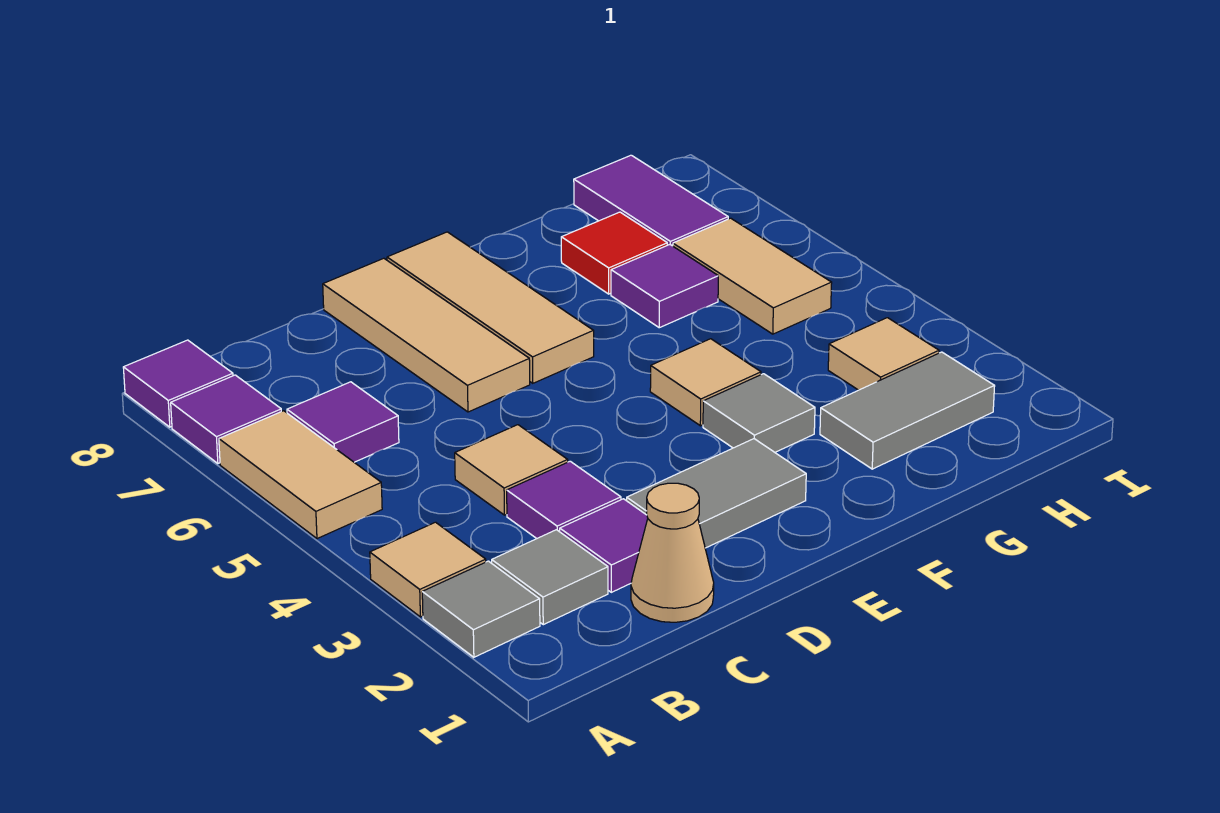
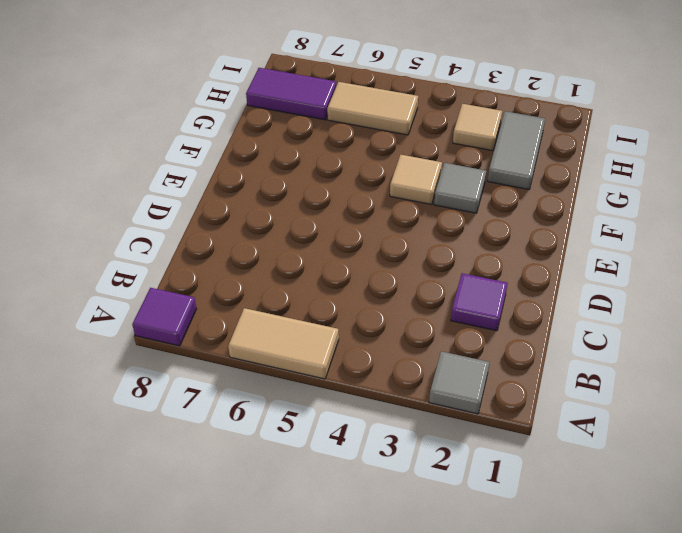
none -> tan 1x1 tile [370,522,486,617]
none -> purple 1x1 tile [171,375,281,463]
none -> grey 1x1 tile [492,530,608,625]

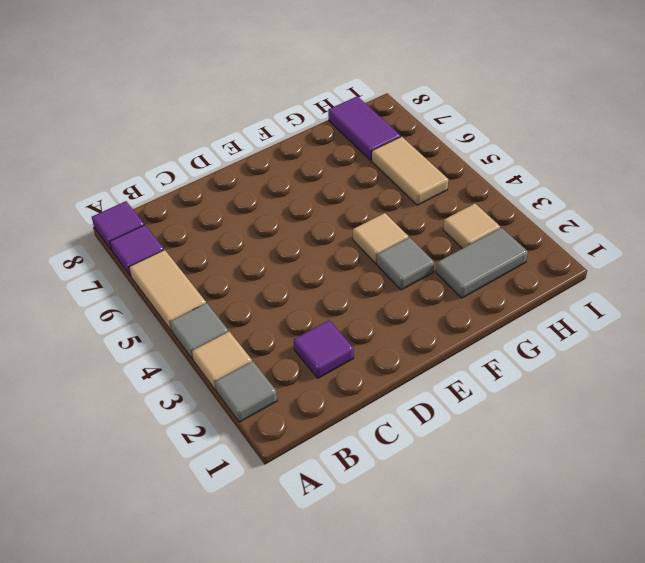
grey 1x1 tile [170,303,228,359] -> grey 1x1 tile moved to [492,530,608,625]
none -> purple 1x1 tile [287,382,399,462]
none -> tan 1x1 cone [631,483,714,622]
none -> purple 1x1 tile [507,461,621,539]

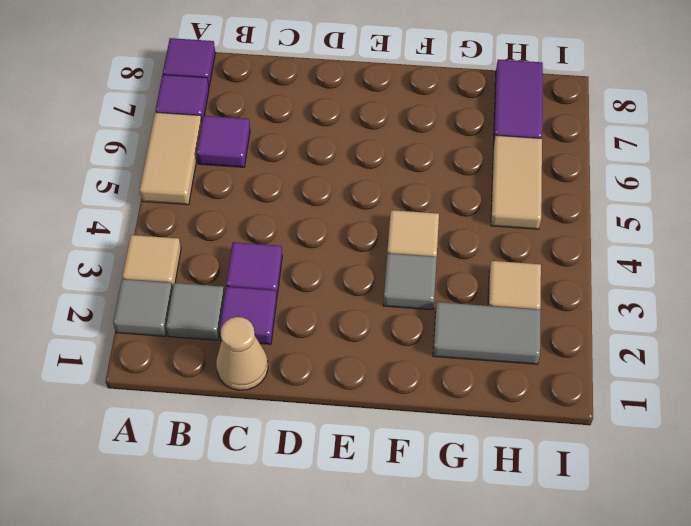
none -> tan 1x1 tile [455,425,568,515]
none -> grey 1x2 tile [627,439,806,548]
none -> tan 1x3 tile [323,258,530,412]

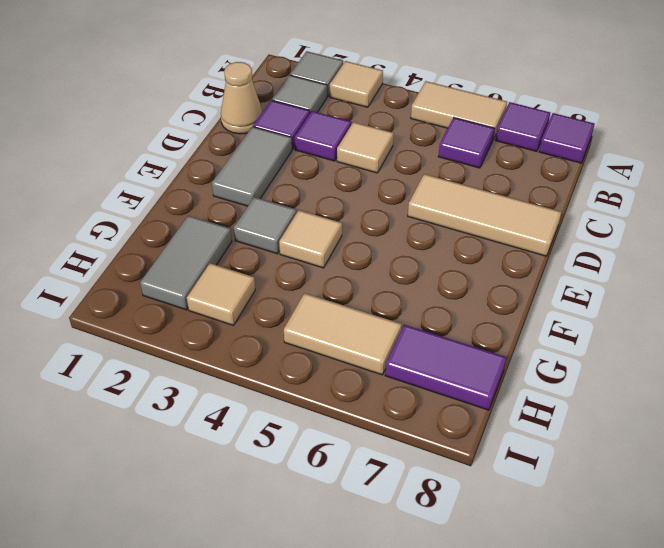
none -> tan 1x3 tile [387,232,594,383]
none -> purple 1x1 tile [611,245,718,328]
none -> red 1x1 tile [561,212,667,294]

